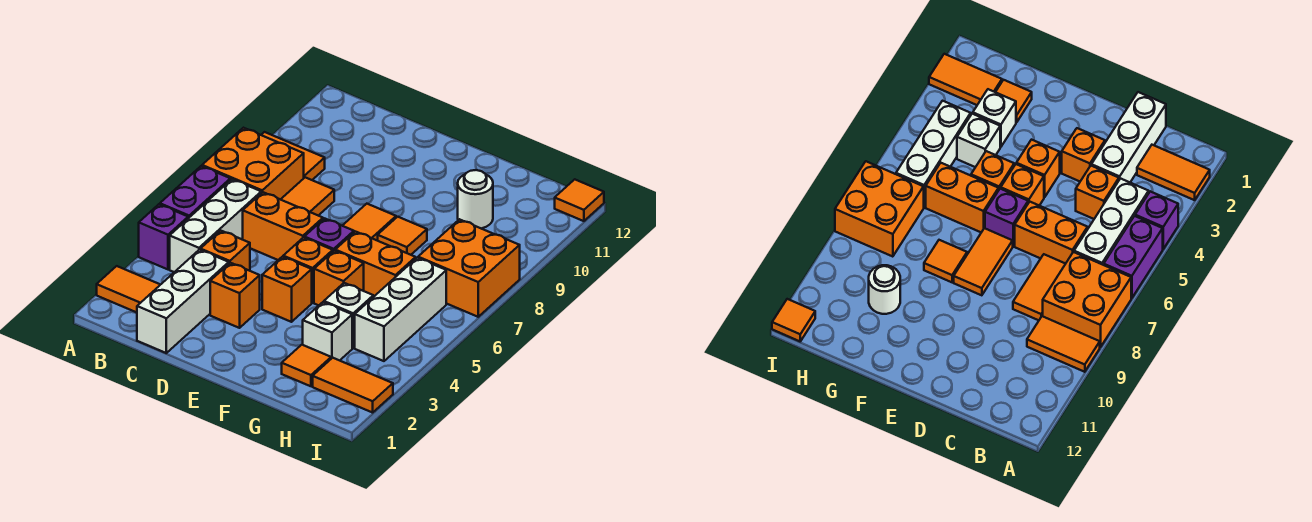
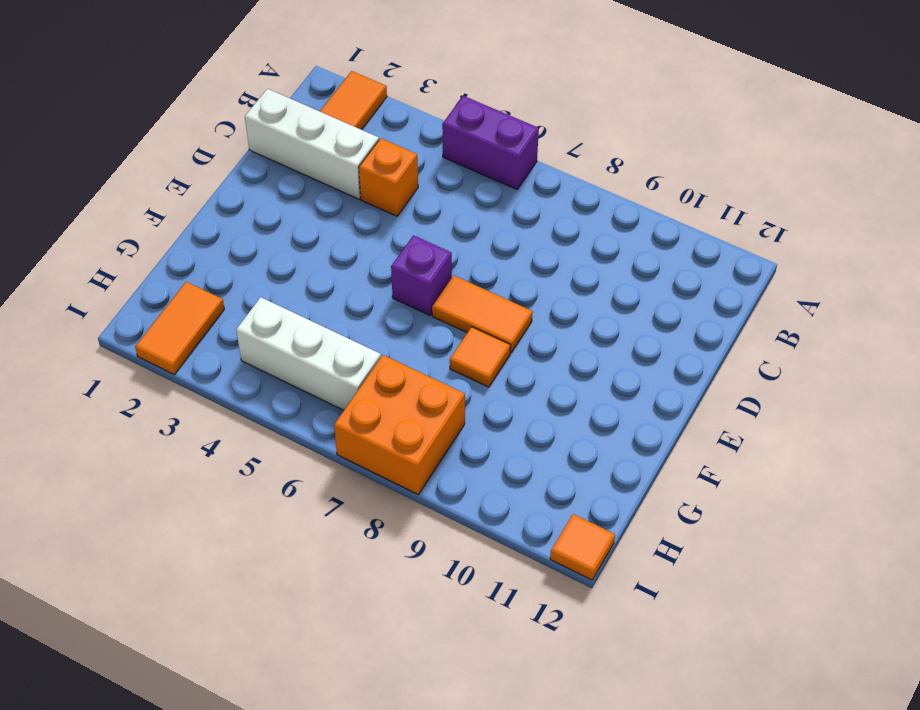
none -> purple 1x1 brick [139,204,188,269]
none -> orange 2x2 brick [202,128,304,199]
none -> orange 1x2 tile [262,132,325,180]

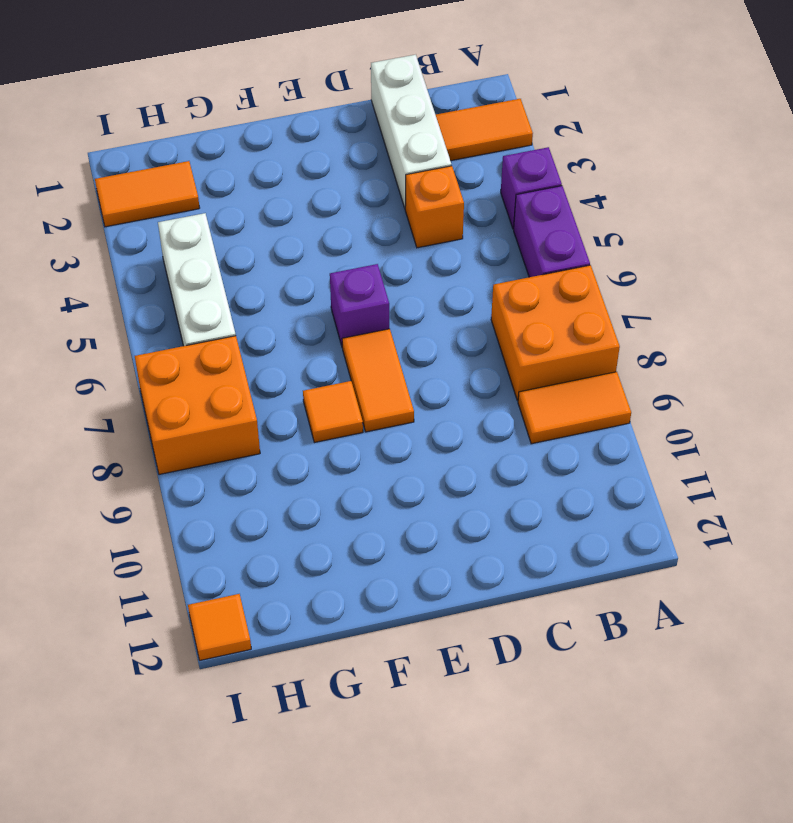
none -> white 1x3 brick [170,179,261,272]
none -> orange 1x2 brick [243,192,323,260]
none -> orange 1x2 tile [281,177,334,216]

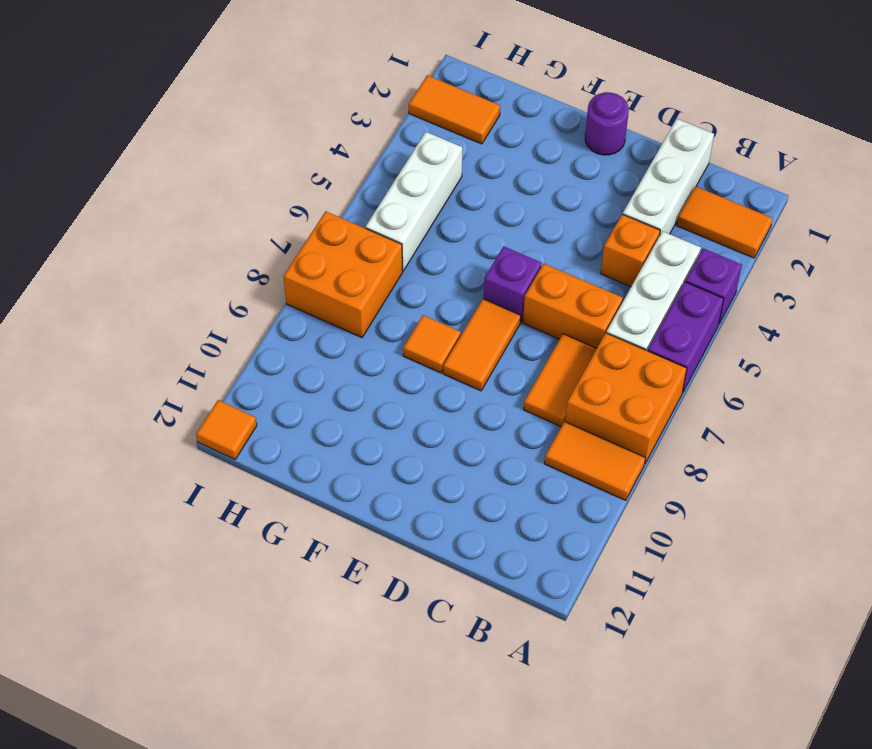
purple 1x1 round brick [585,92,629,155] -> none
none -> orange 1x1 brick [210,263,260,328]
none -> orange 1x1 brick [262,257,312,322]
none -> orange 1x1 brick [283,238,333,303]

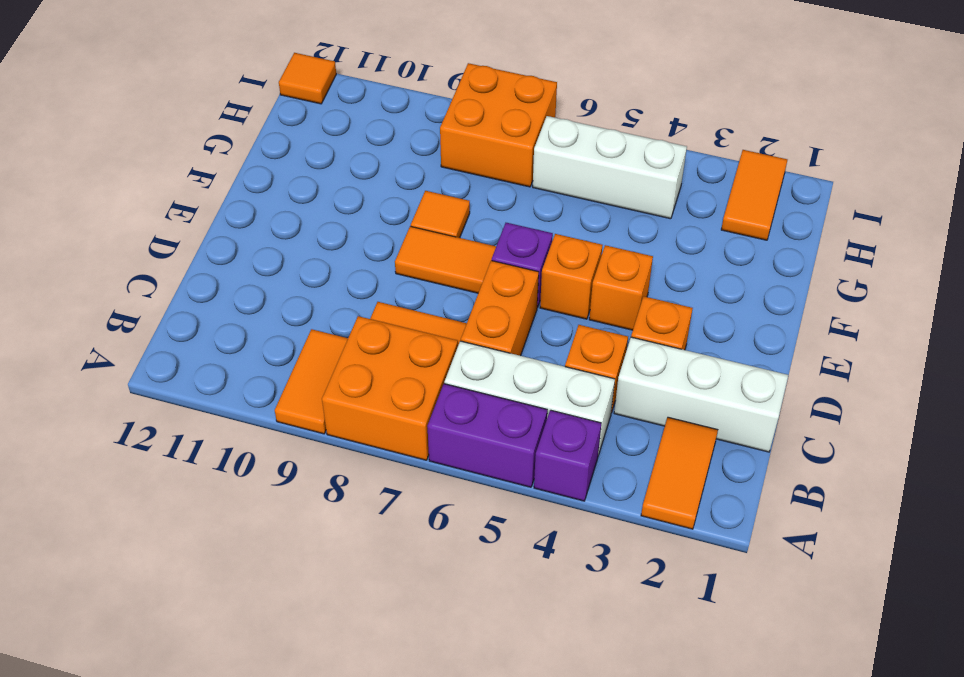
none -> orange 1x1 brick [314,251,364,305]
none -> orange 1x2 brick [335,232,416,297]
none -> orange 1x1 tile [282,345,331,386]

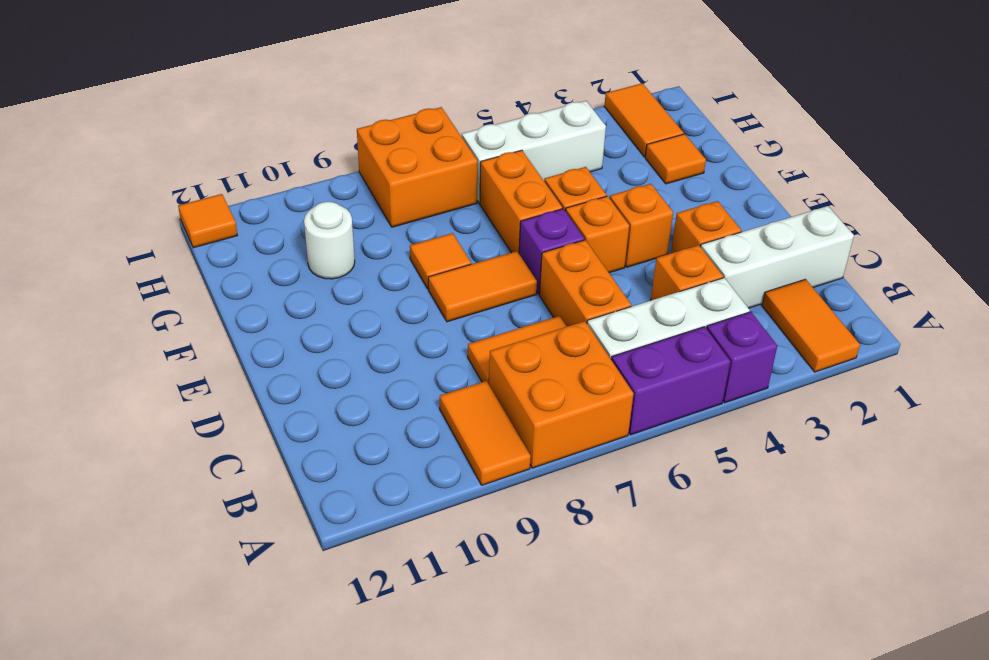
none -> white 1x1 brick [303,302,352,361]
none -> white 1x1 brick [324,283,373,348]

